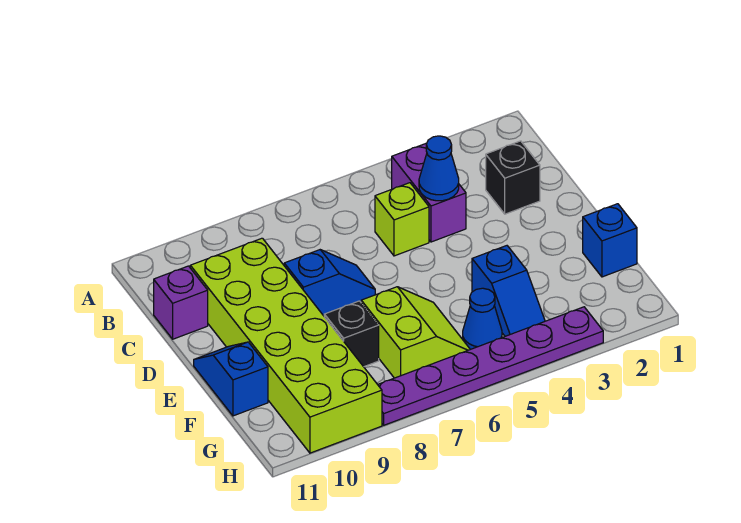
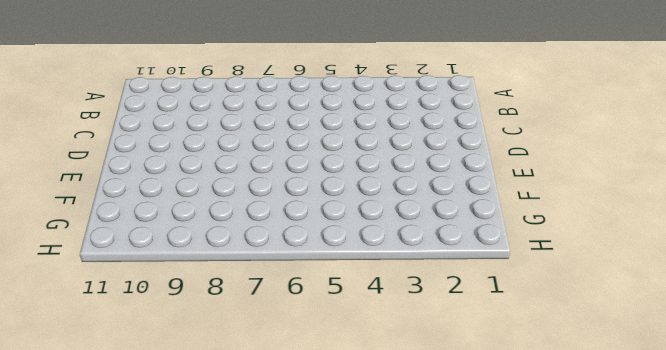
none -> purple 1x2 brick [392,143,466,242]
none -> black 1x1 brick [486,141,540,214]
none -> lime 1x1 brick [375,183,429,256]

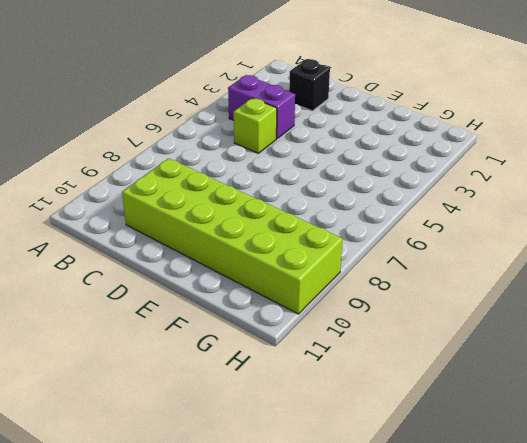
none -> purple 1x1 brick [154,266,208,339]
none -> blue 1x2 slope [284,250,375,316]
none -> blue 1x2 slope [194,342,268,416]

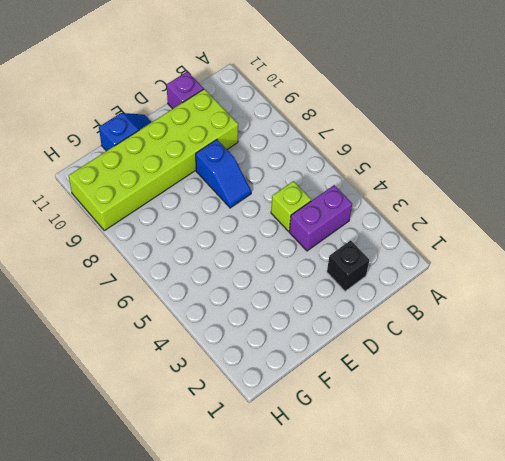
none -> blue 1x1 brick [583,204,637,277]
none -> blue 1x2 slope [472,246,545,336]
none -> lime 2x2 slope [361,287,470,378]

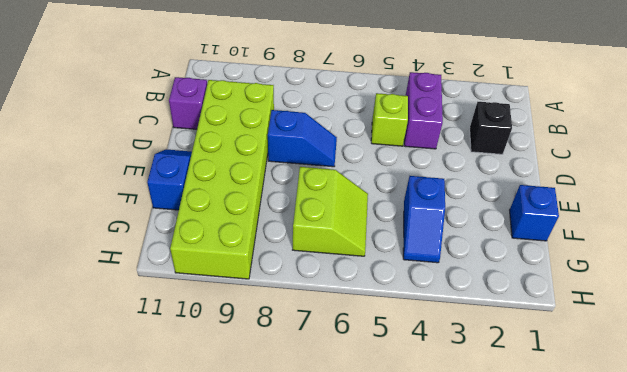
none -> black 1x1 brick [324,301,379,367]
none -> blue 1x1 cone [463,288,502,350]
none -> purple 1x6 plate [378,307,603,425]

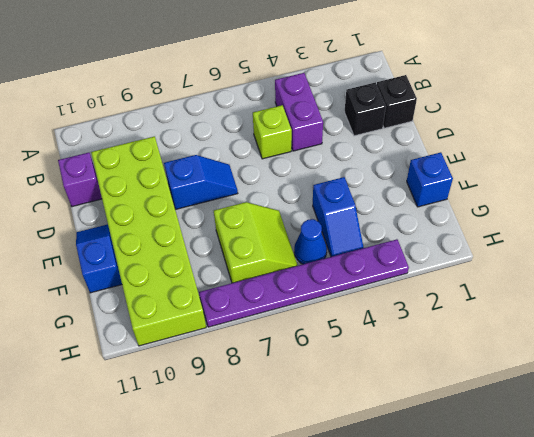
black 1x1 brick [377,75,417,128] -> black 1x1 brick moved to [324,301,379,367]
none -> blue 1x1 cone [419,136,459,201]

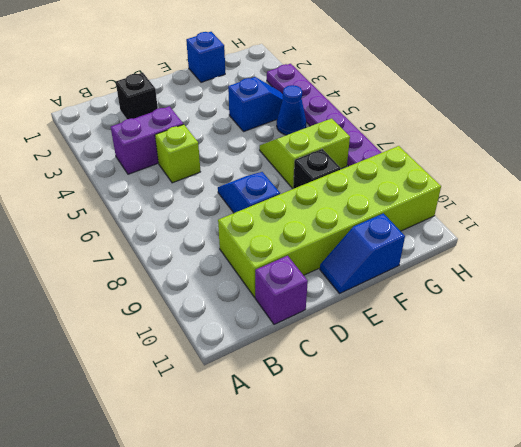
none -> blue 1x1 cone [419,136,459,201]

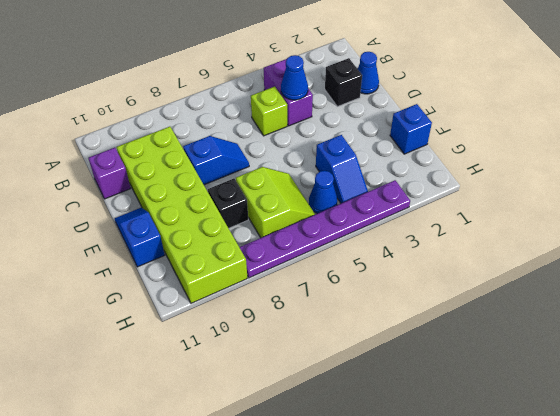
blue 1x1 cone [358,52,379,94] -> none

